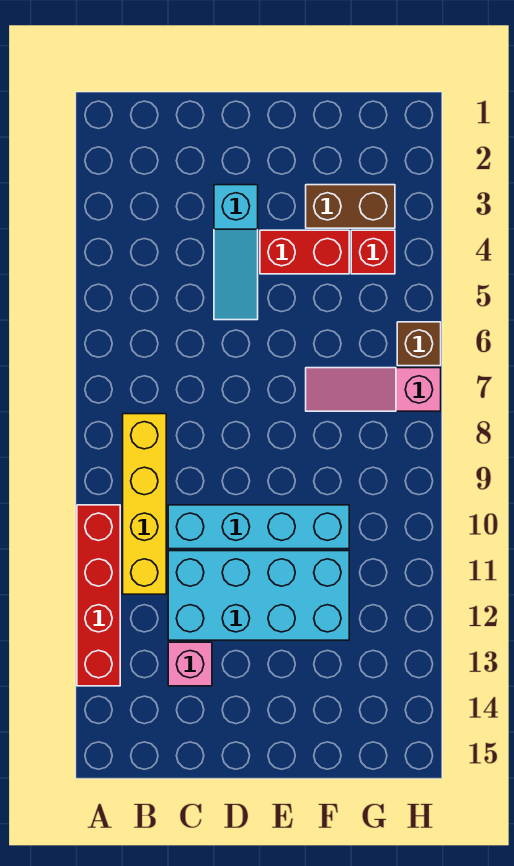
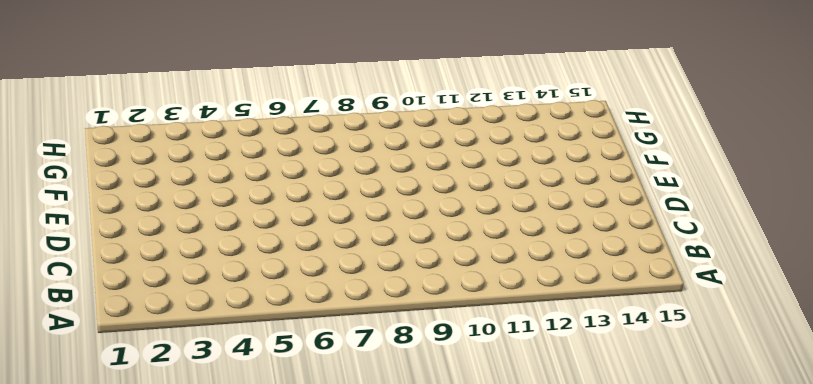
none -> red 1x4 brick [77,505,120,686]
none -> yellow 1x4 brick [123,414,166,594]

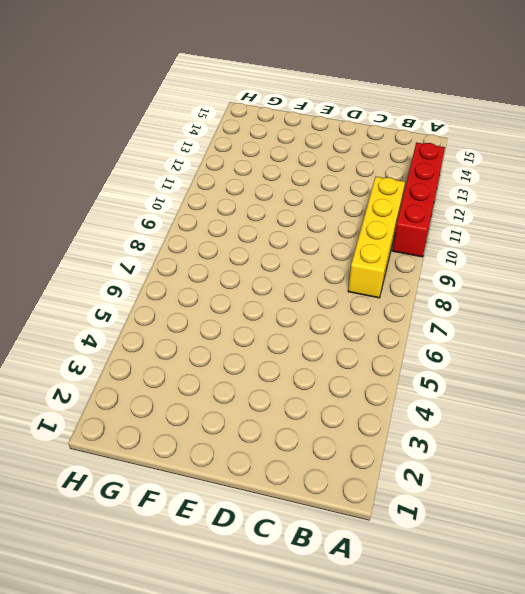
none -> cyan 1x4 brick [168,505,349,549]
none -> cyan 2x4 brick [168,551,349,640]

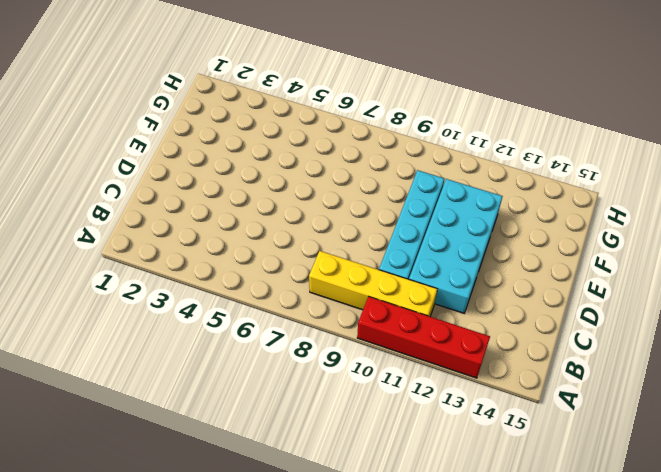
none -> pink 1x1 brick [168,642,212,686]
none -> cyan 1x3 slope [214,185,258,320]

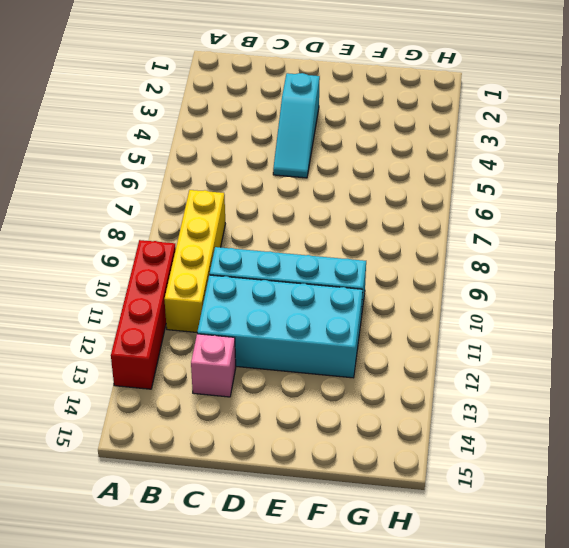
none -> red 1x2 brick [260,230,349,274]
none -> brown 1x2 brick [306,185,395,228]

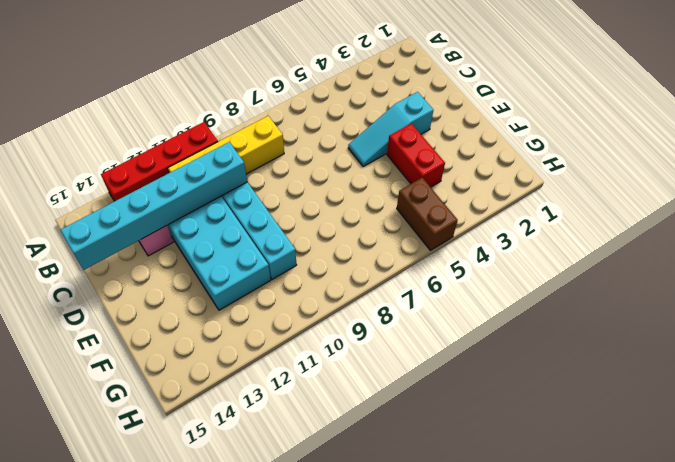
cyan 1x6 brick [60,142,247,270] -> none
brown 1x2 brick [397,178,458,250] -> brown 1x2 brick moved to [306,185,395,228]
none -> pink 1x3 slope [306,368,441,411]
none -> red 1x1 brick [351,230,395,274]

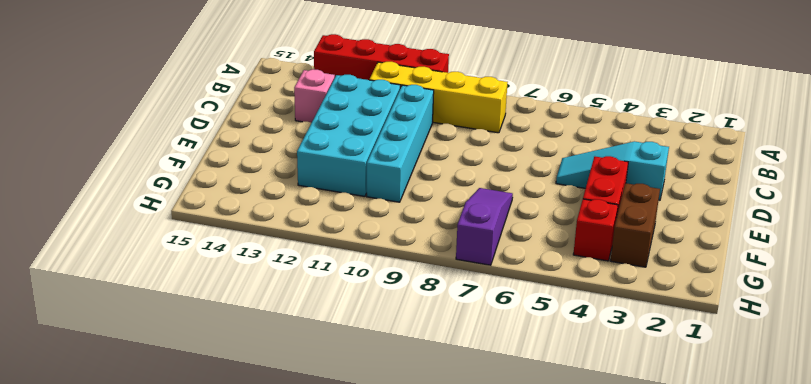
purple 1x3 slope [456,188,513,265] -> pink 1x3 slope [306,368,441,411]
none -> brown 1x1 brick [397,322,441,366]

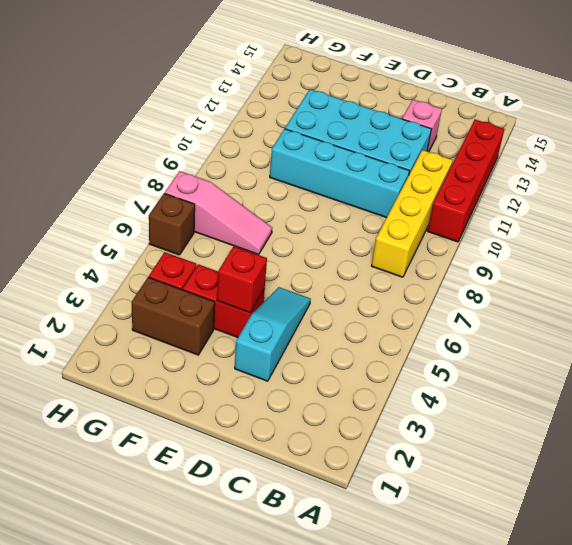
red 1x1 brick [217,246,267,313] -> none

